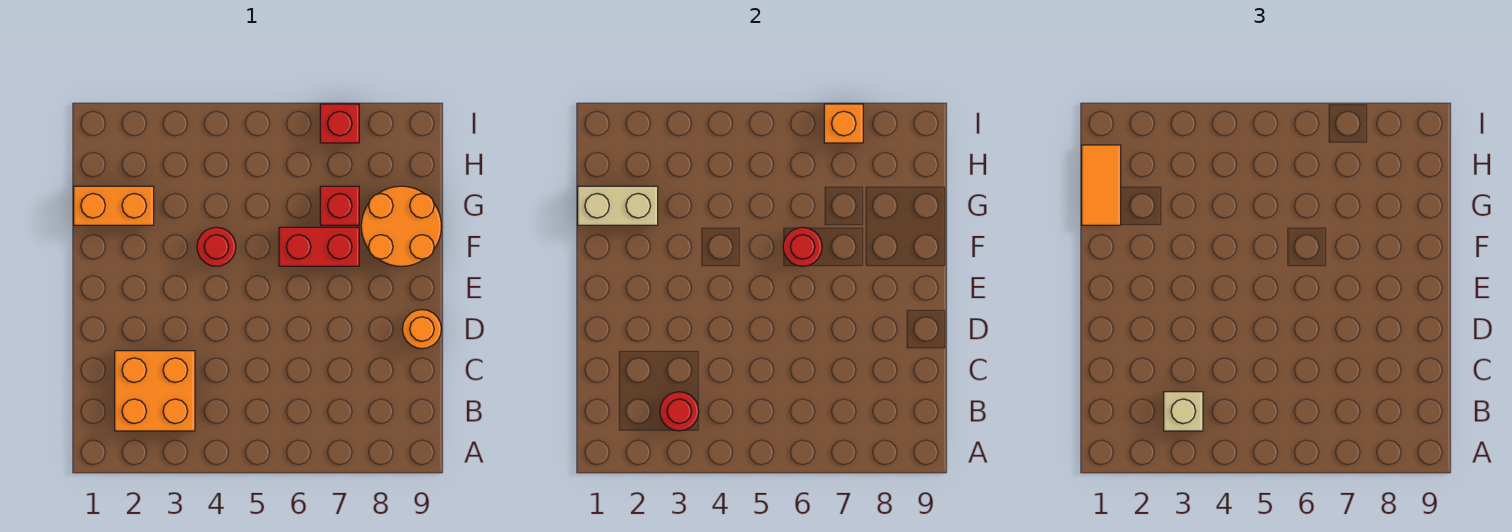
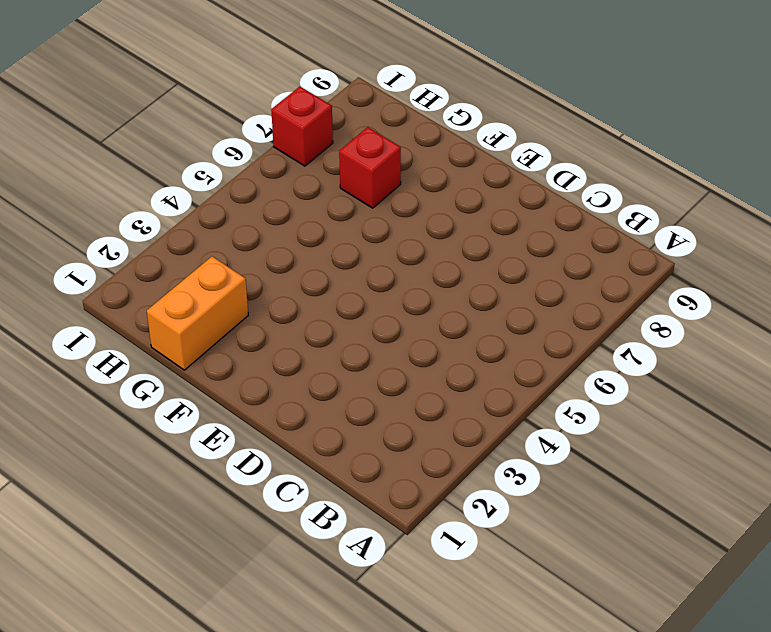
none -> orange 2x2 brick [115,351,195,431]
none -> orange 1x1 round brick [402,310,441,349]
none -> red 1x1 round brick [197,227,236,266]

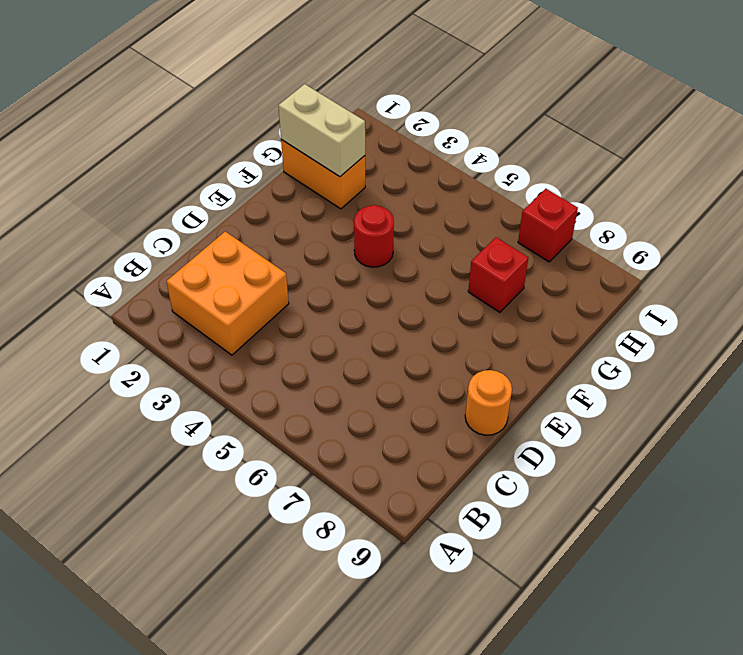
none -> red 1x2 brick [279,227,359,266]
none -> orange 2x2 round brick [361,186,442,266]
none -> red 1x1 round brick [660,392,699,431]

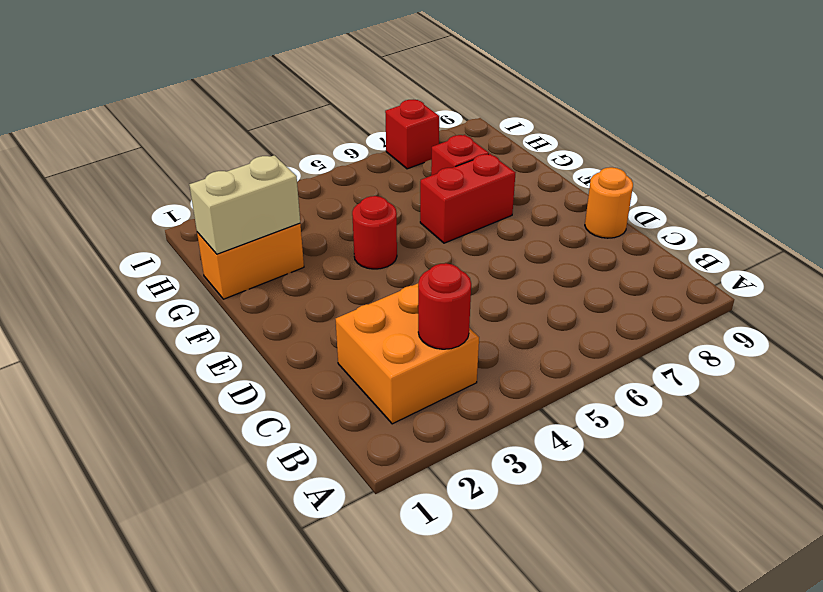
none -> orange 2x2 round brick [361,186,442,266]
none -> red 1x1 round brick [783,227,822,266]
none -> orange 1x1 brick [824,104,863,143]

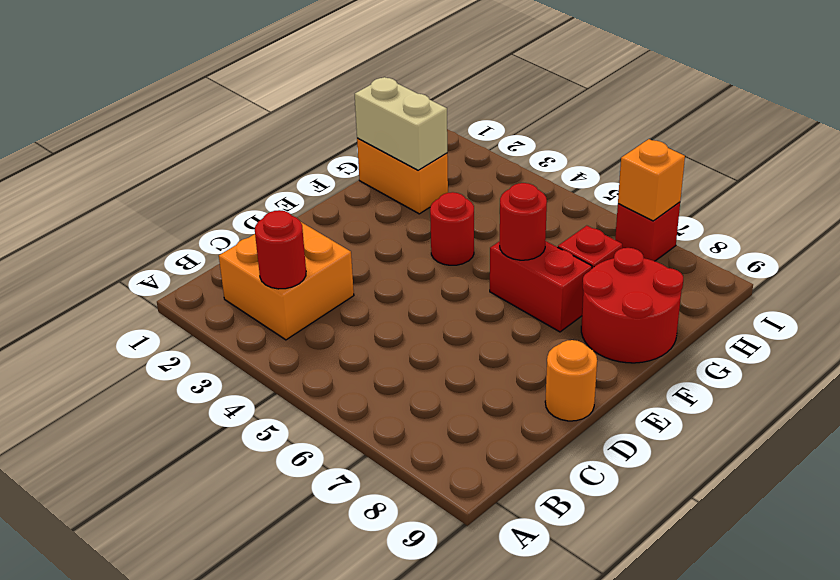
red 2x2 round brick [581,248,683,363] -> orange 2x2 round brick [361,186,442,266]
none -> tan 1x1 brick [1164,392,1203,431]
none -> orange 1x2 tile [1082,145,1121,225]

